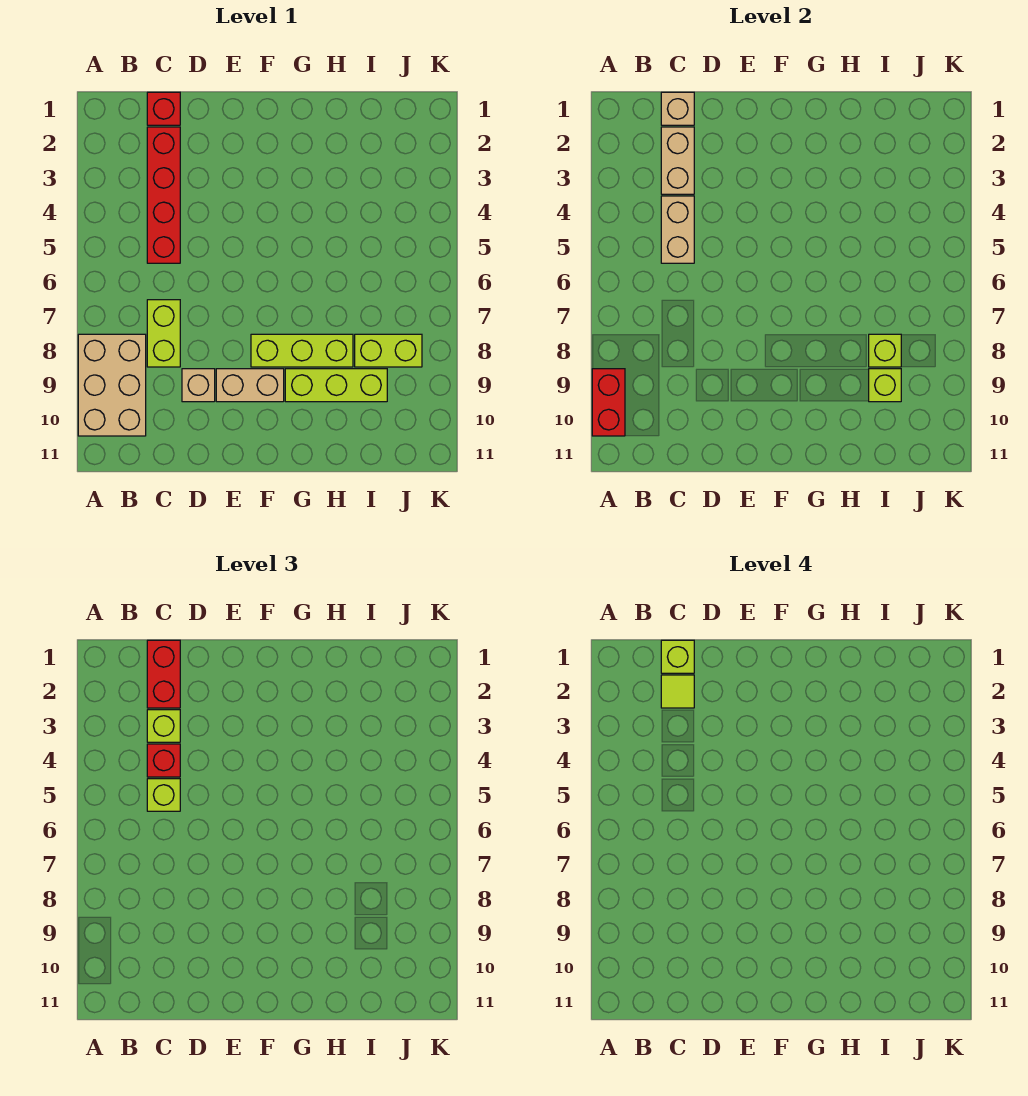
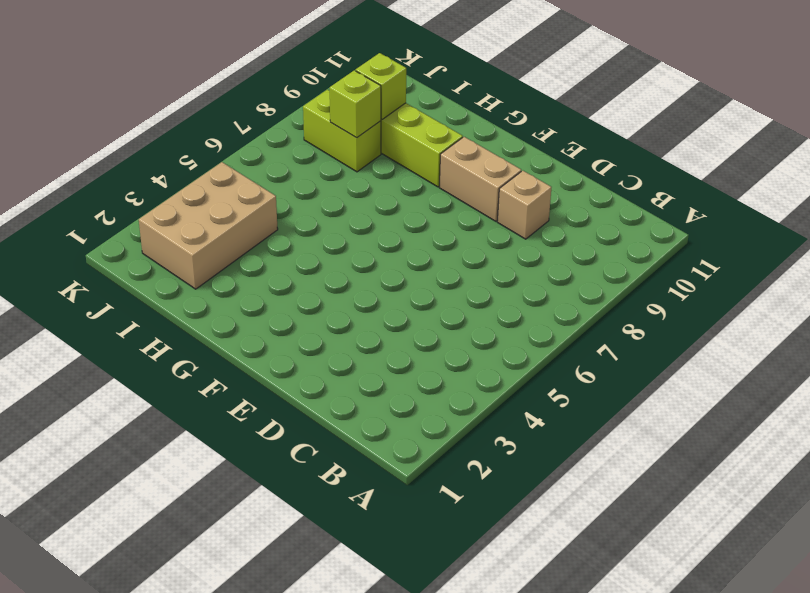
tan 2x3 brick [139,162,278,289] -> tan 2x3 brick moved to [78,334,146,436]
none -> red 1x1 brick [147,92,180,125]
none -> red 1x4 brick [147,127,180,263]
none -> lime 1x2 brick [147,300,180,367]

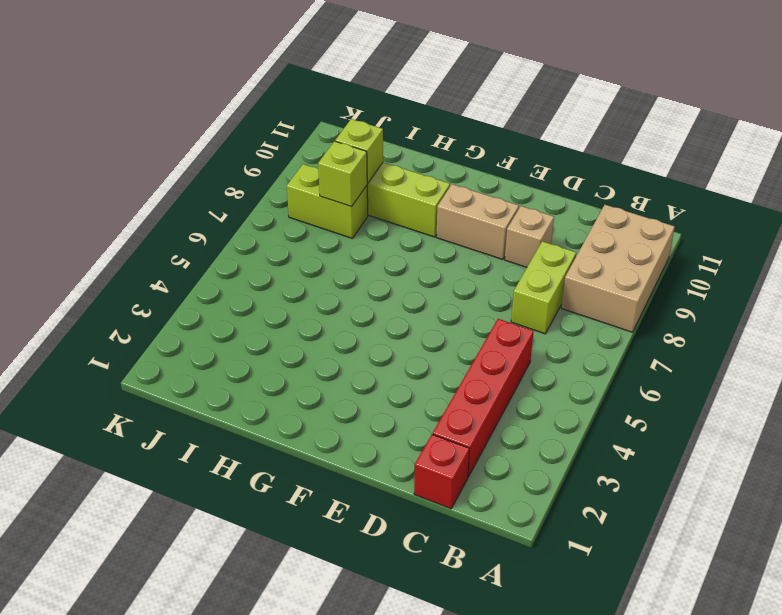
none -> lime 1x3 brick [251,334,353,367]
none -> red 1x2 brick [592,369,625,436]
none -> tan 1x1 brick [661,92,694,125]

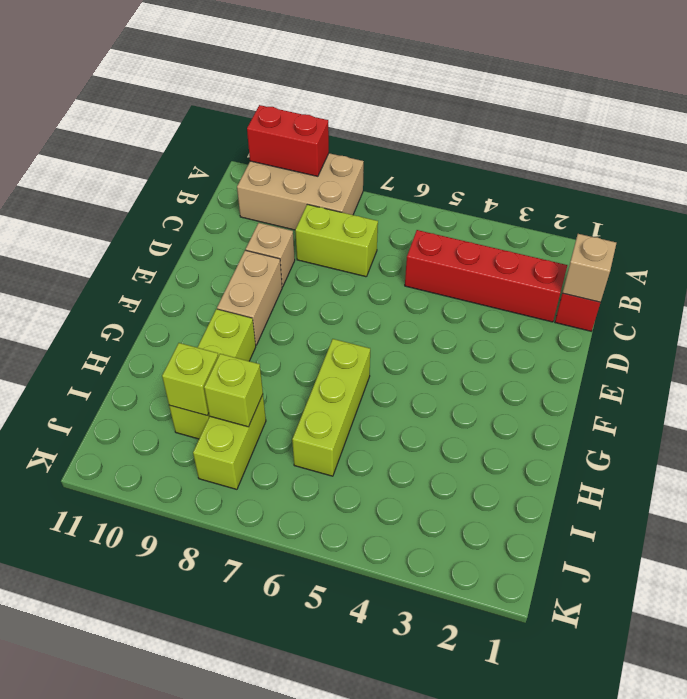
lime 1x3 brick [292,339,370,476] -> lime 1x3 brick moved to [251,334,353,367]
none -> tan 1x2 brick [661,127,694,194]
none -> tan 1x2 brick [661,196,694,263]
none -> red 1x2 brick [147,640,180,708]

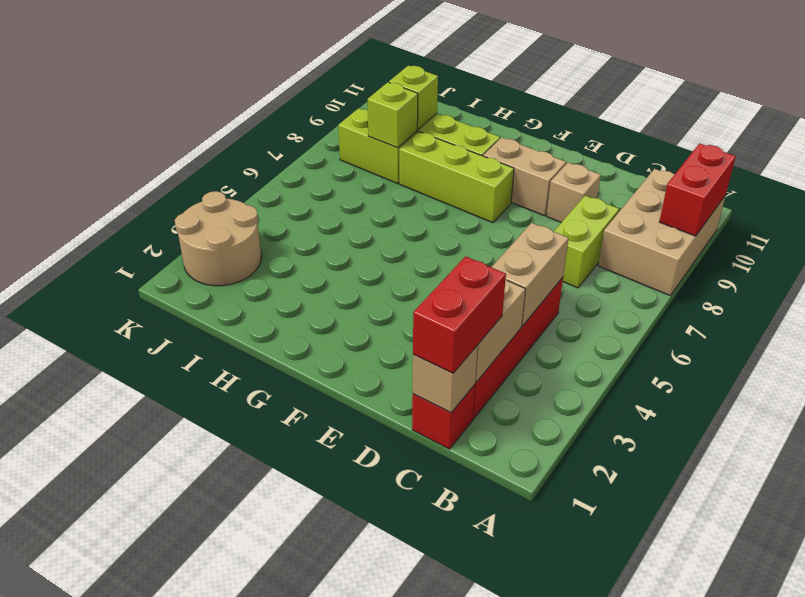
tan 2x2 round brick [175,191,261,286] -> none
none -> lime 1x1 brick [147,710,180,742]
none -> red 1x1 brick [147,744,180,777]
none -> lime 1x1 brick [147,779,180,811]

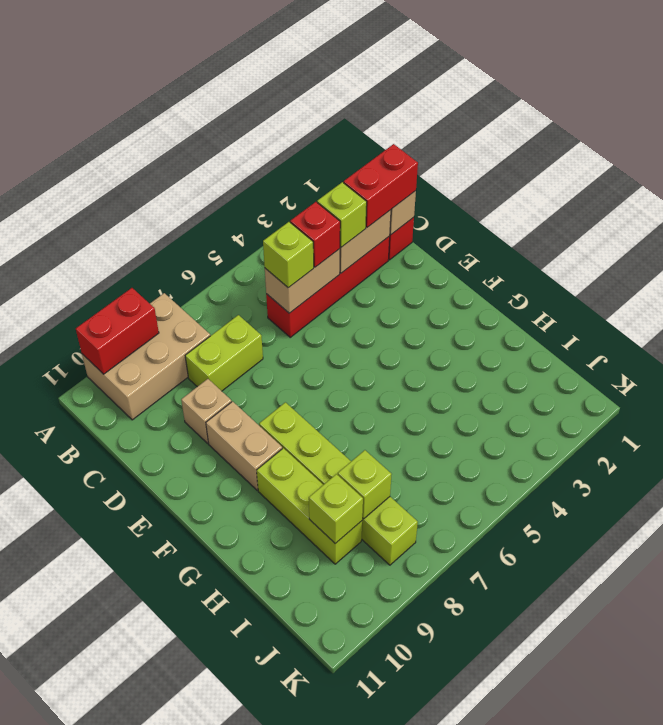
none -> lime 1x1 brick [661,640,694,673]
none -> lime 1x1 tile [661,675,694,708]

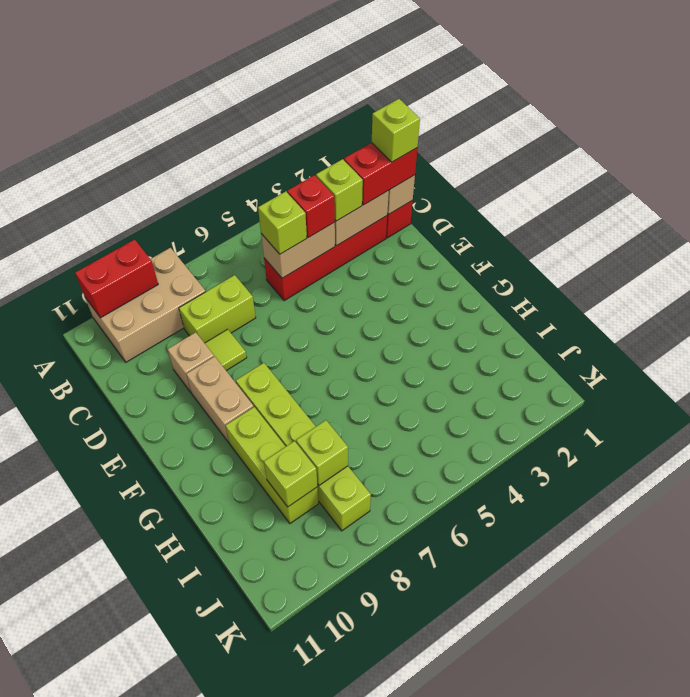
lime 1x1 tile [205,329,247,371] -> lime 1x1 tile moved to [661,675,694,708]

